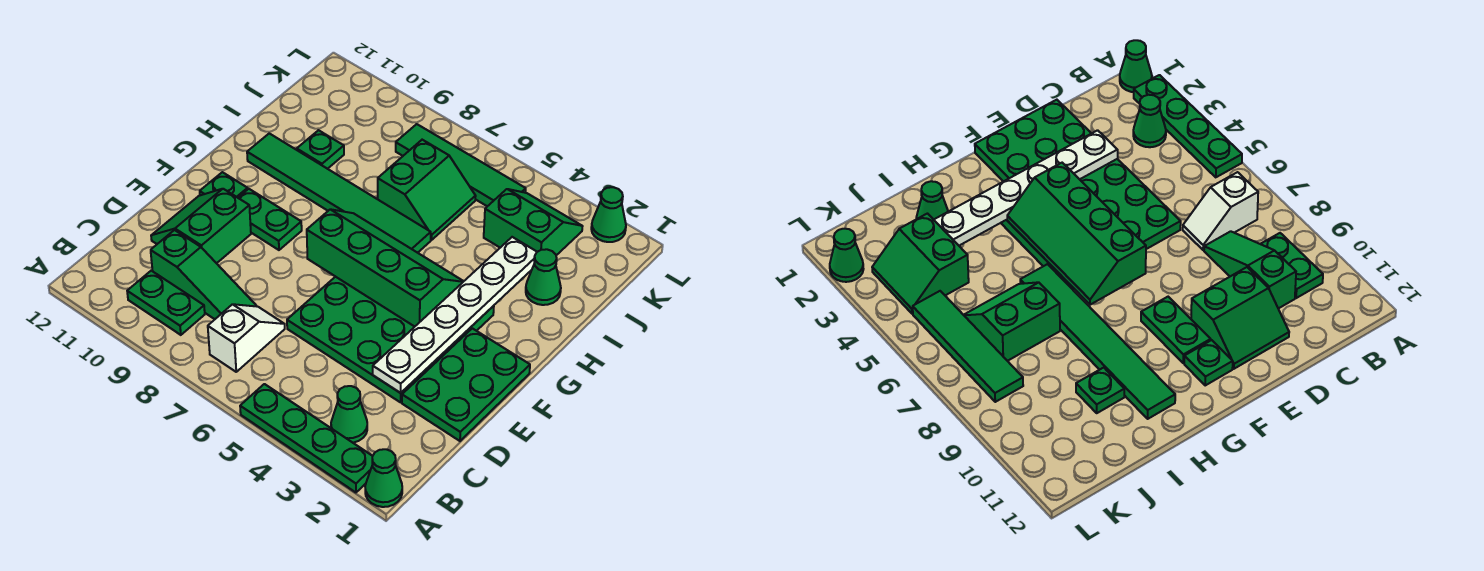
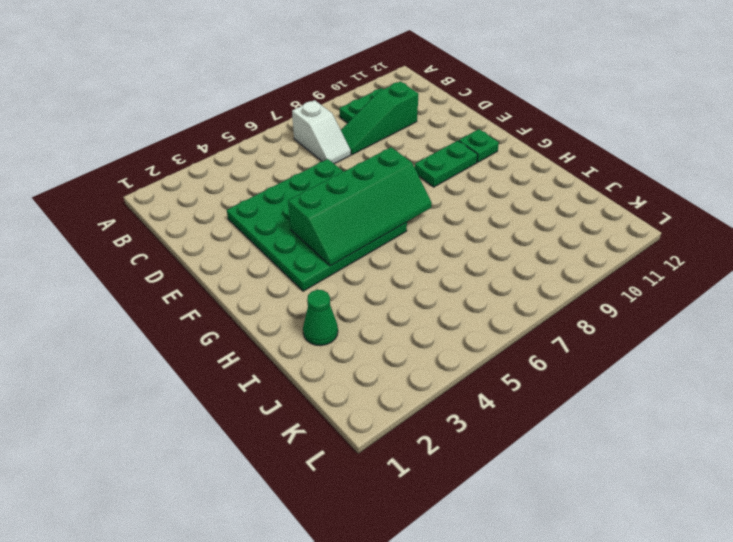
none -> green 1x1 cone [365,449,402,507]
none -> green 1x4 plate [240,384,372,492]
none -> green 1x1 cone [331,386,367,443]

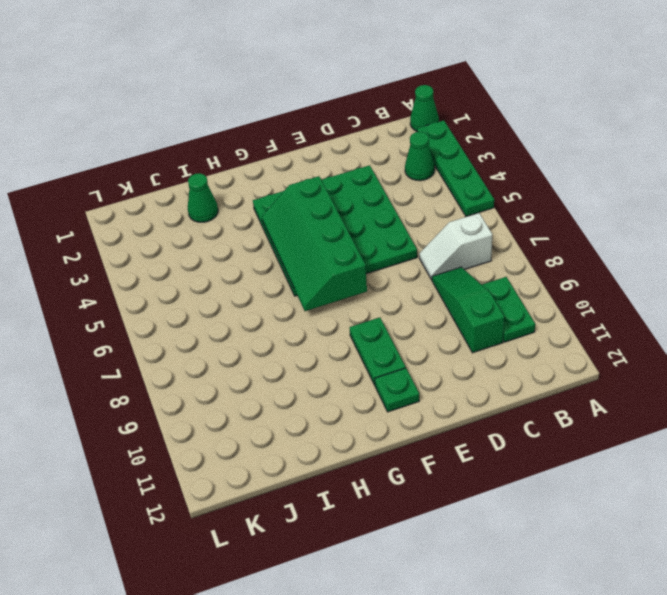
none -> green 2x3 plate [402,328,530,441]
none -> green 2x2 slope [151,189,251,263]
none -> green 1x6 tile [247,133,431,253]

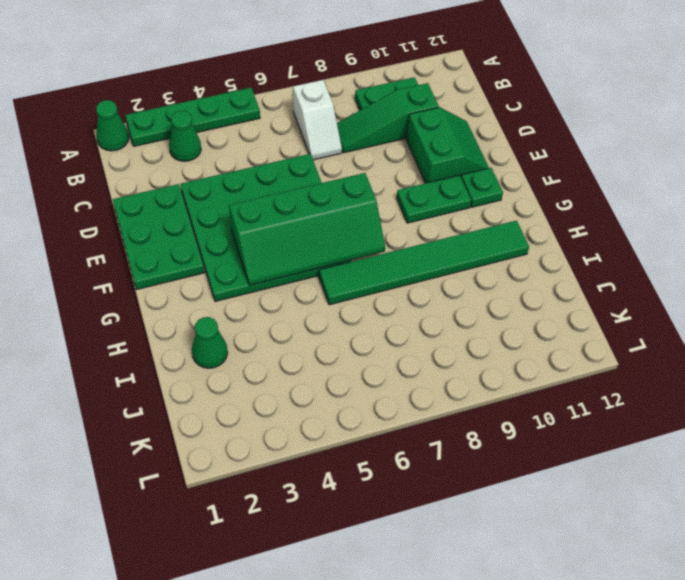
none -> green 2x2 slope [378,140,476,240]
none -> green 1x1 plate [297,130,344,169]
none -> green 2x2 slope [484,189,583,255]

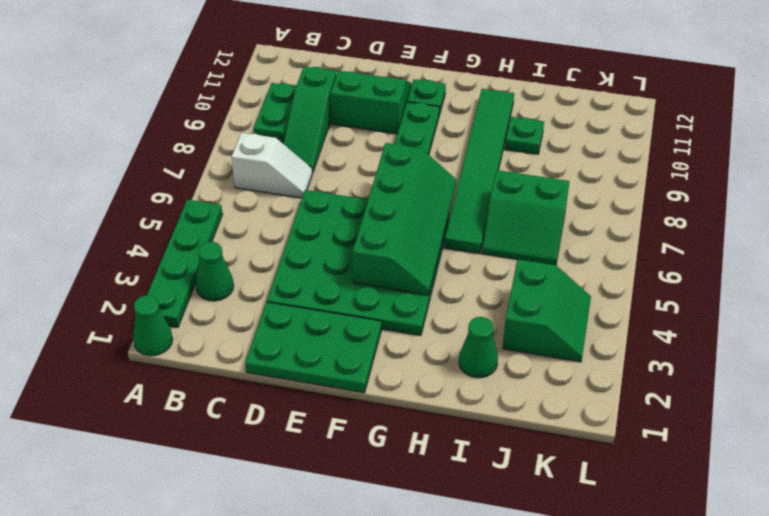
none -> green 1x4 tile [396,124,526,206]
none -> green 1x1 cone [591,187,626,242]
none -> white 1x6 plate [373,237,537,393]

